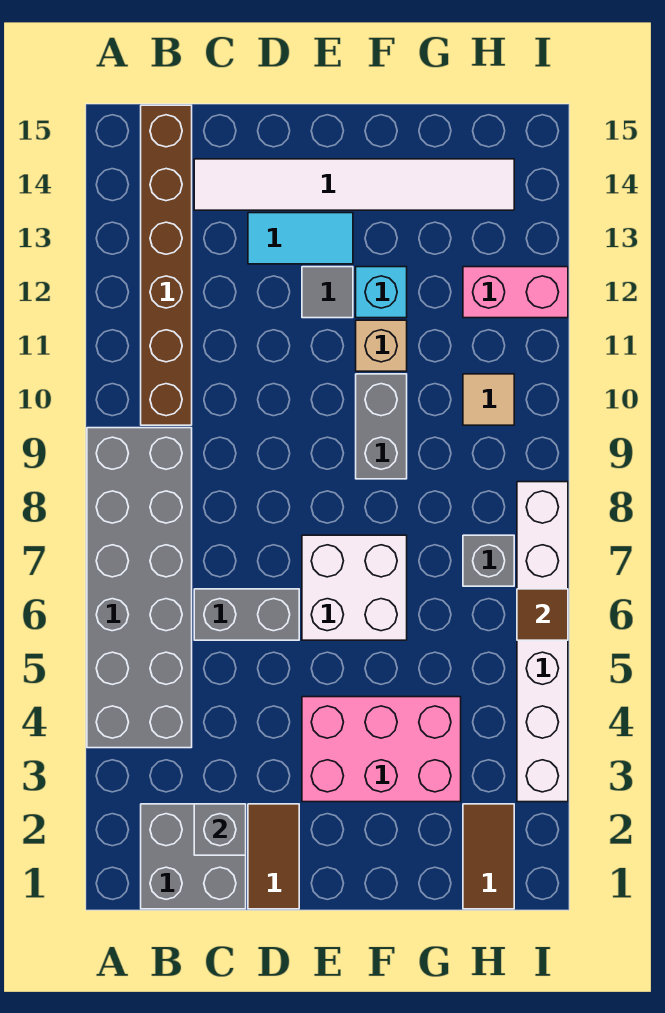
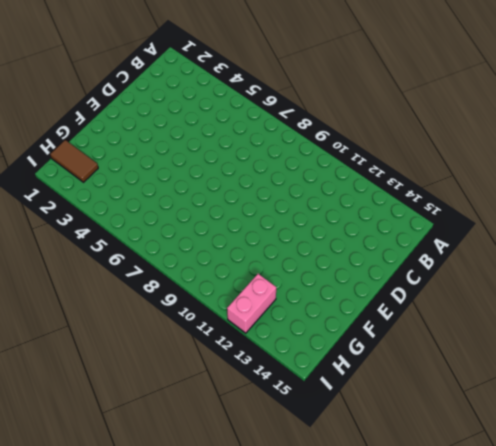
none -> grey 2x6 brick [87,428,192,748]
none -> grey 2x2 brick [141,804,246,909]
none -> brown 1x6 brick [141,105,192,425]

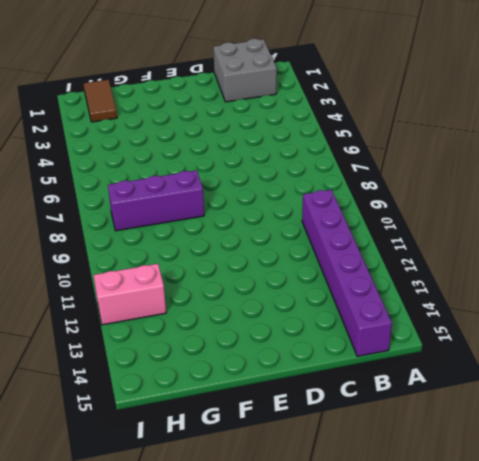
purple 1x6 brick [302,190,392,356] -> brown 1x6 brick [141,105,192,425]
purple 1x3 brick [108,170,204,231] -> none
none -> grey 2x6 brick [87,428,192,748]
none -> grey 1x2 brick [194,589,299,640]
none -> white 1x6 tile [194,159,514,210]

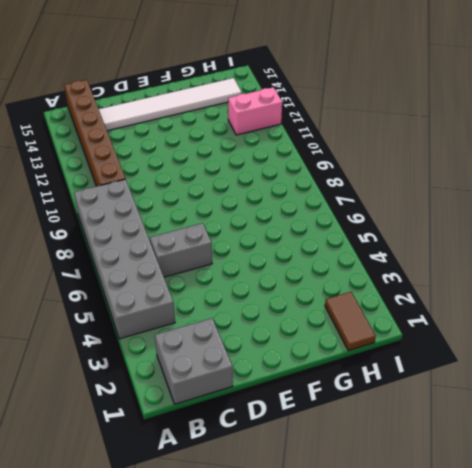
none -> brown 1x2 tile [248,804,299,909]
none -> cyan 1x2 tile [248,213,353,264]
none -> pink 2x3 brick [302,697,461,802]

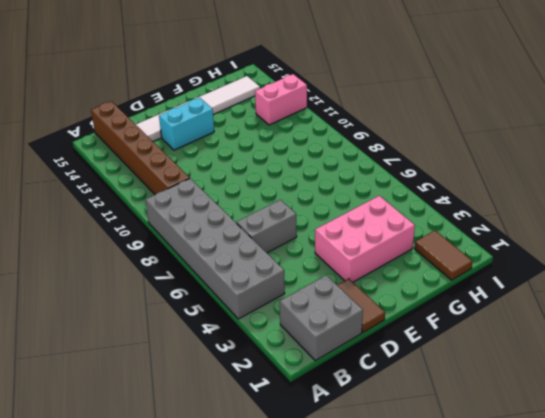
cyan 1x2 brick [159,98,214,150] -> cyan 1x2 tile [248,213,353,264]
none -> white 2x2 brick [302,535,407,640]
none -> grey 1x1 tile [302,267,353,318]
none -> grey 1x2 brick [356,374,407,479]

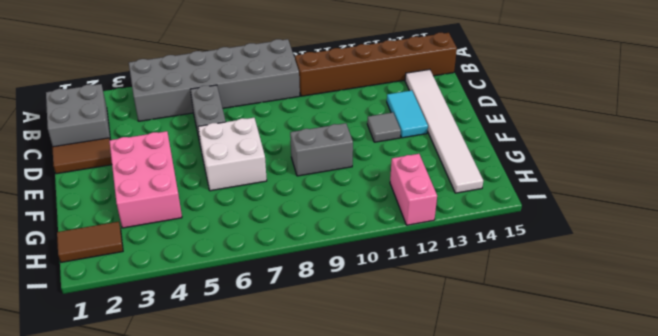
none -> tan 1x1 brick [356,320,407,371]
none -> cyan 1x1 brick [356,267,407,318]
none -> grey 1x1 brick [463,535,514,586]

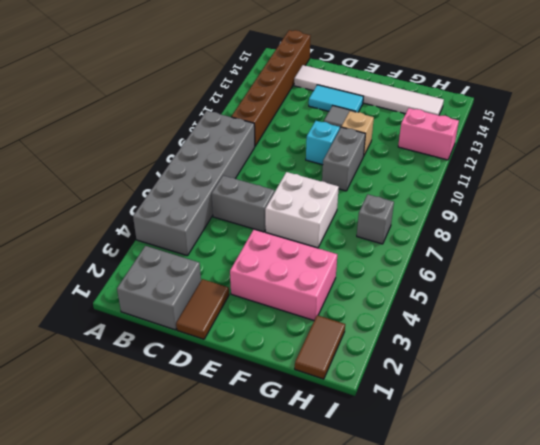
cyan 1x1 brick [306,121,340,165] -> cyan 1x1 brick moved to [356,267,407,318]
none -> tan 1x1 tile [463,374,514,425]
none -> white 1x6 brick [517,482,568,802]
none -> grey 1x1 brick [194,804,246,855]

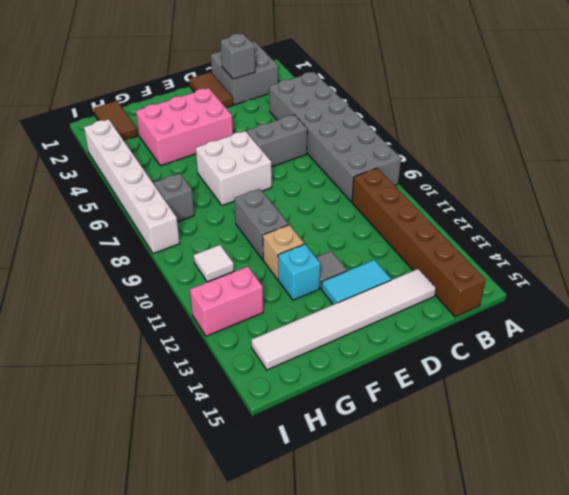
white 1x1 tile [194,245,234,282] -> tan 1x1 tile [463,374,514,425]
none -> brown 1x1 tile [517,589,568,640]

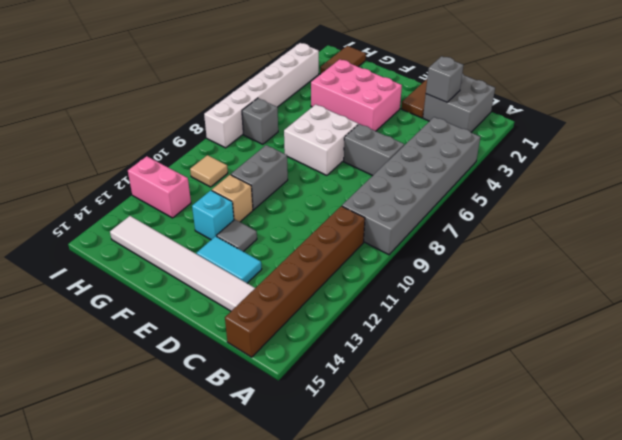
none -> brown 1x1 tile [517,589,568,640]

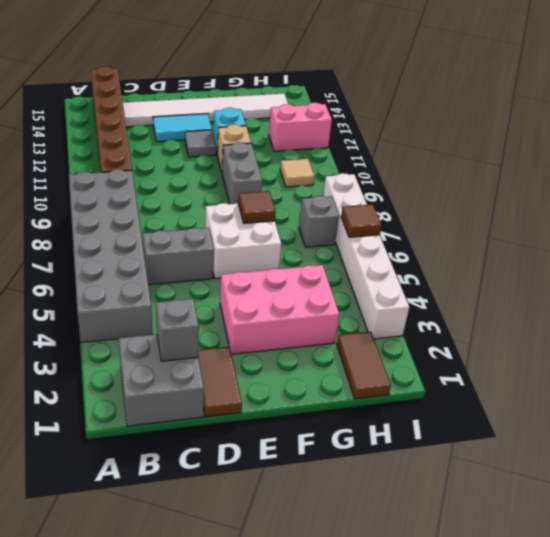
brown 1x1 tile [238,191,276,223] -> none

